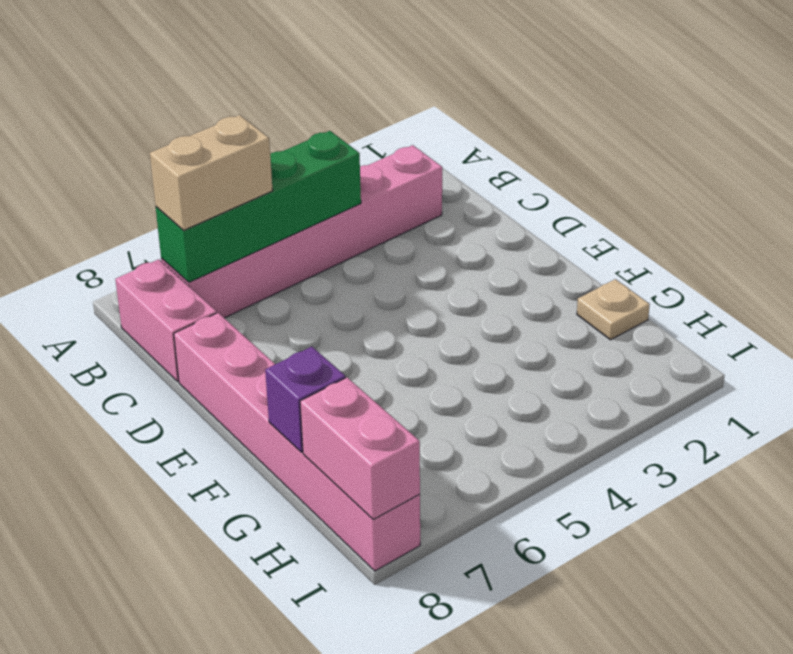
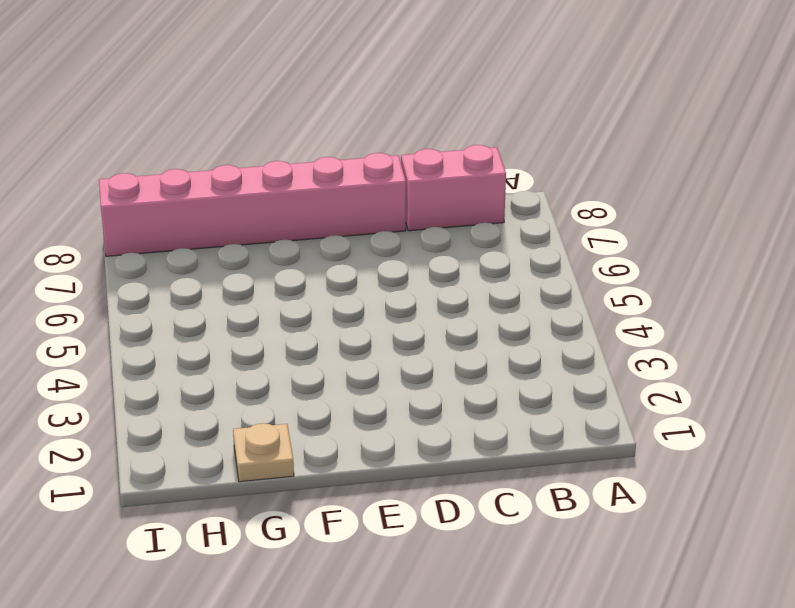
none -> pink 1x6 brick [161,145,442,318]
none -> green 1x4 brick [156,131,361,282]

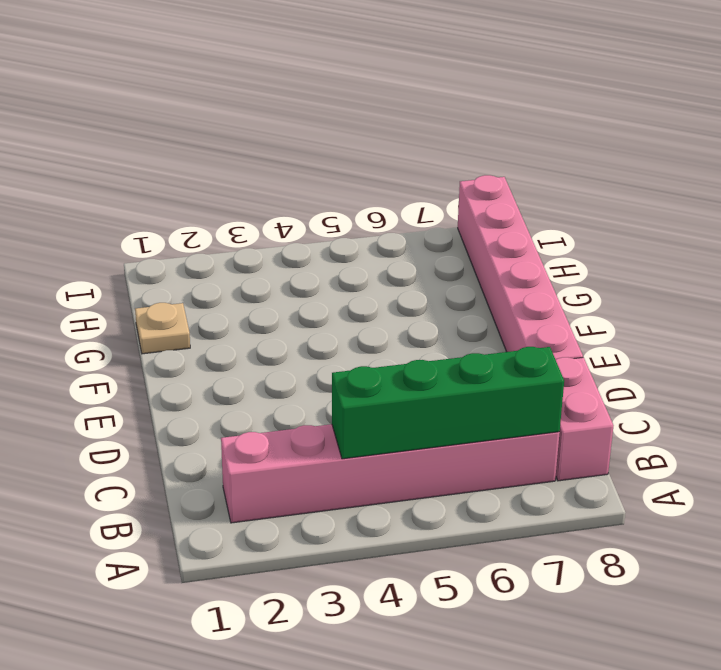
none -> purple 1x1 brick [265,347,345,452]
none -> pink 1x2 brick [300,378,420,519]

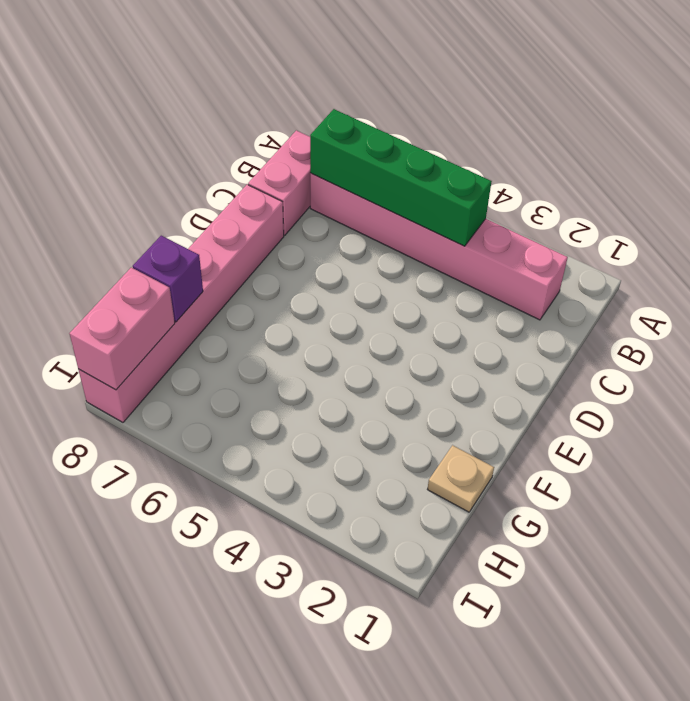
none -> tan 1x2 brick [150,115,273,231]

